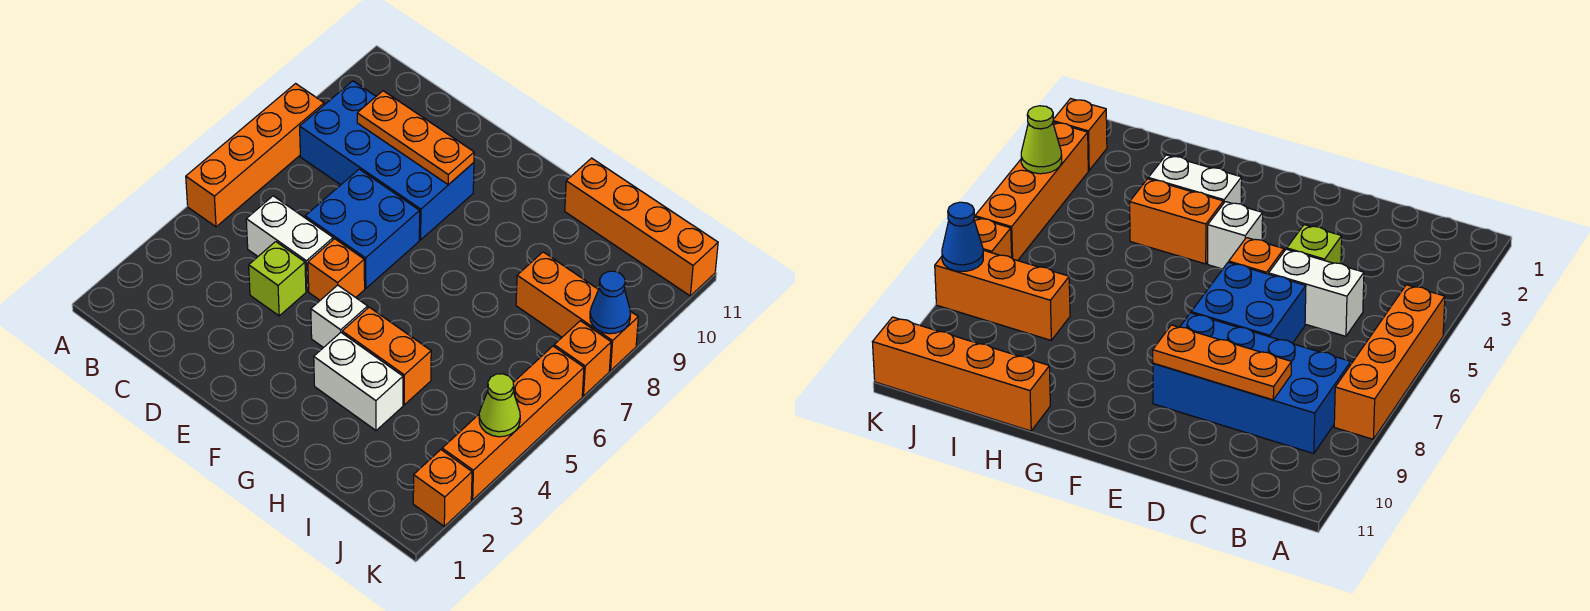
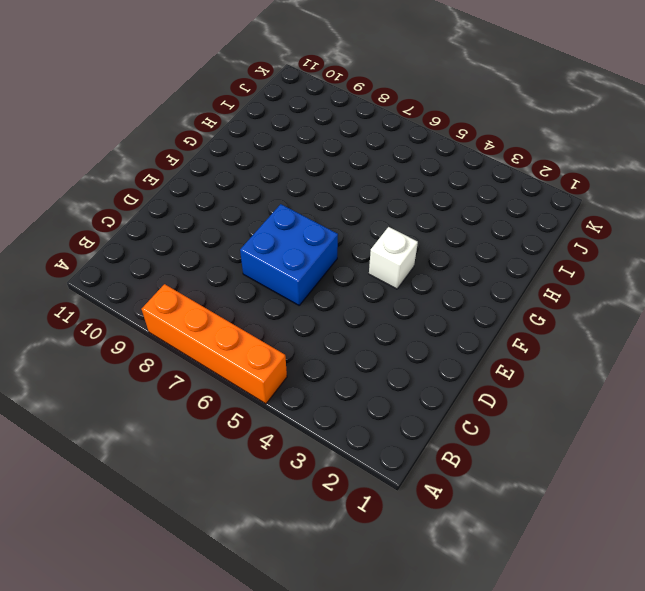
none -> blue 2x4 brick [300,81,474,240]
none -> white 1x2 brick [246,196,333,291]
none -> lime 1x1 brick [249,242,306,316]

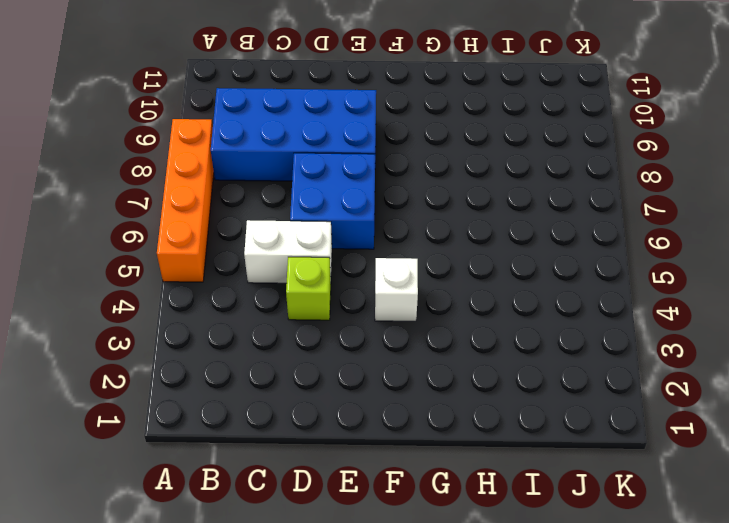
none -> orange 1x1 brick [308,239,365,300]
none -> white 1x2 brick [314,333,403,431]
none -> orange 1x2 brick [342,307,431,405]

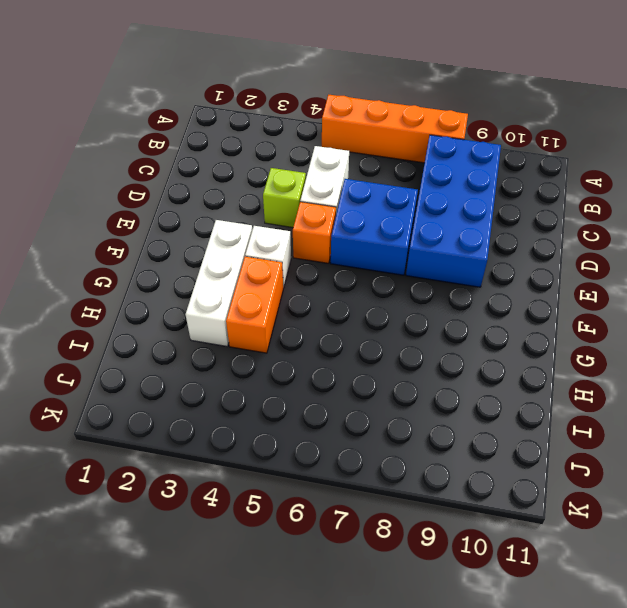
white 1x3 brick [186,220,252,346] -> white 1x2 brick [314,333,403,431]
none -> orange 1x4 brick [565,158,718,296]
none -> orange 1x3 brick [516,252,638,371]
none -> orange 1x1 brick [413,450,472,526]

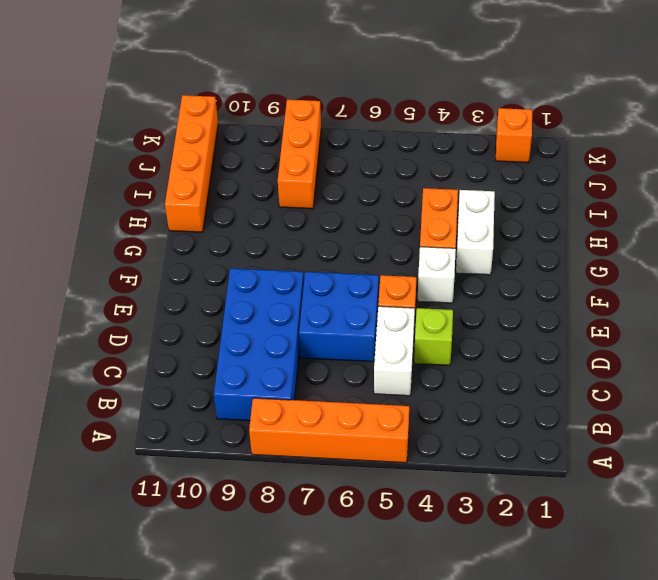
none -> orange 1x4 brick [442,346,584,500]
none -> orange 1x1 brick [554,321,611,396]
none -> orange 1x3 plate [357,91,474,185]

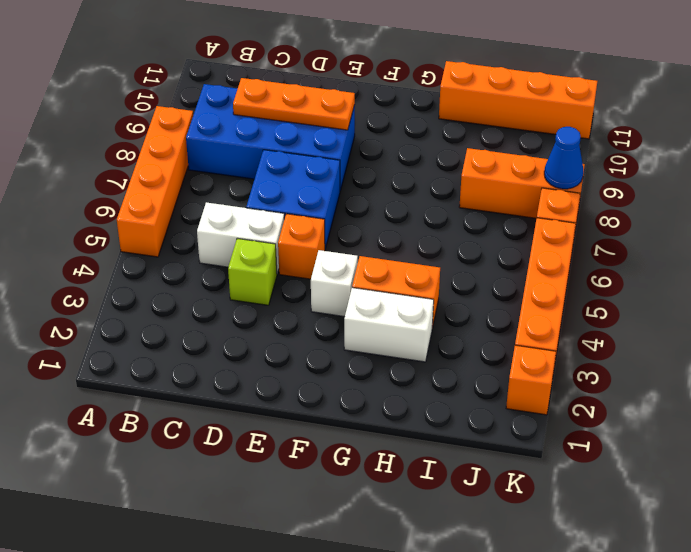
none -> lime 1x1 cone [479,374,520,437]

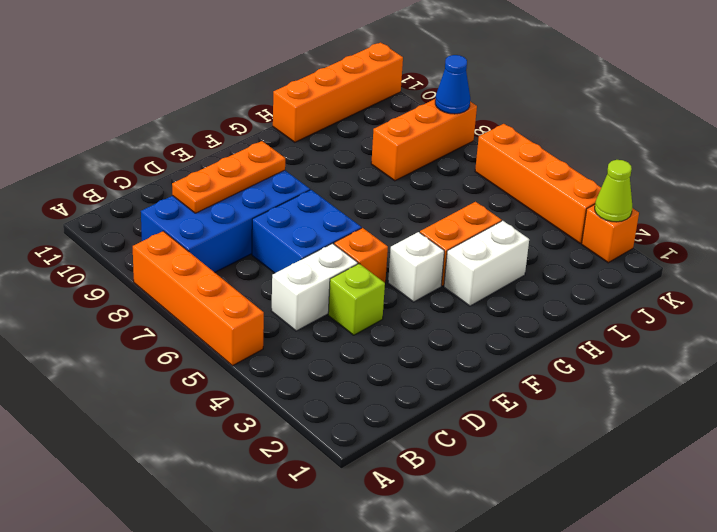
lime 1x1 cone [595,160,632,222] -> lime 1x1 cone moved to [479,374,520,437]
none -> orange 1x1 brick [554,321,611,396]

